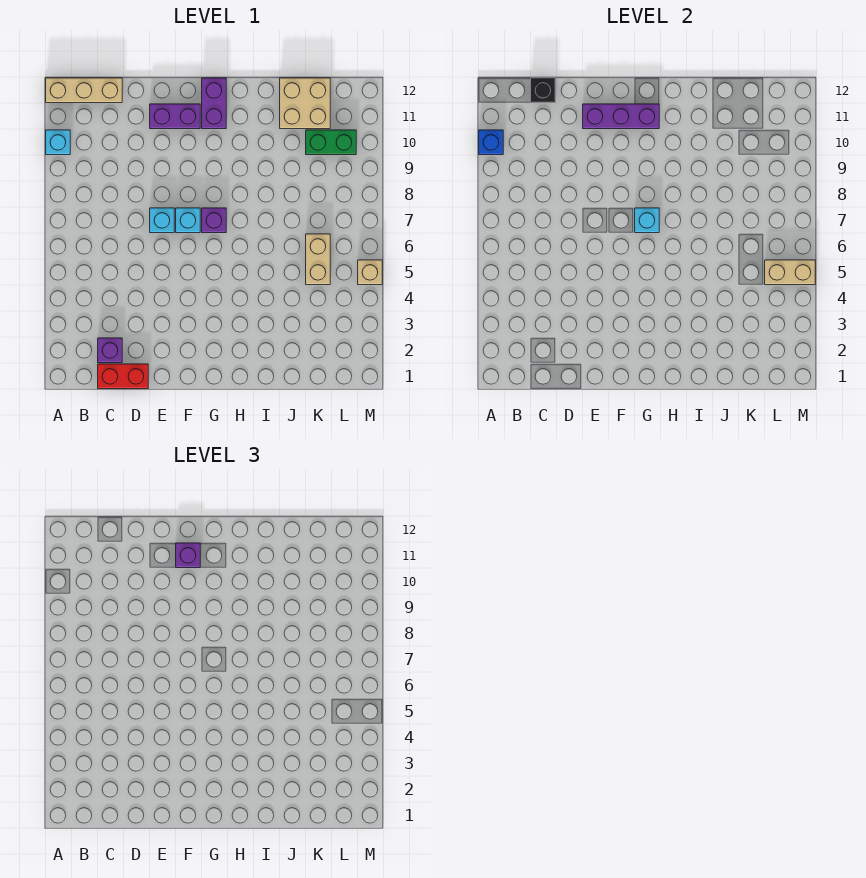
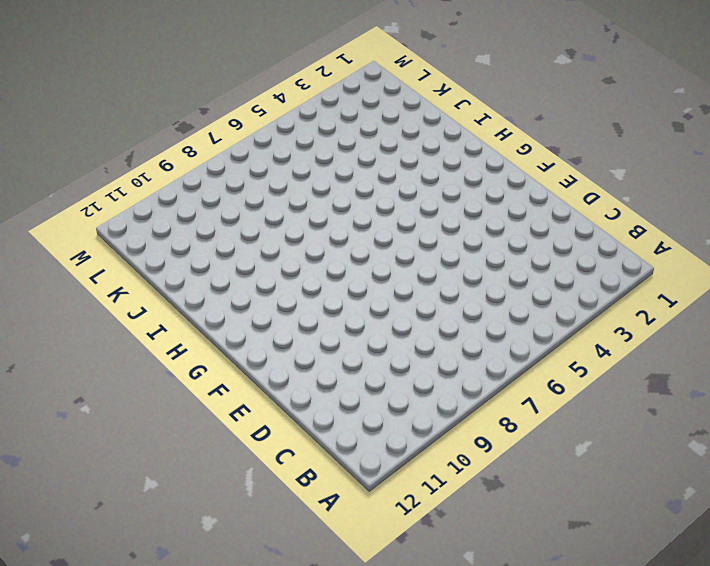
none -> cyan 1x1 brick [46,130,70,155]
none -> tan 1x3 brick [46,78,122,103]
none -> red 1x2 brick [98,364,148,389]

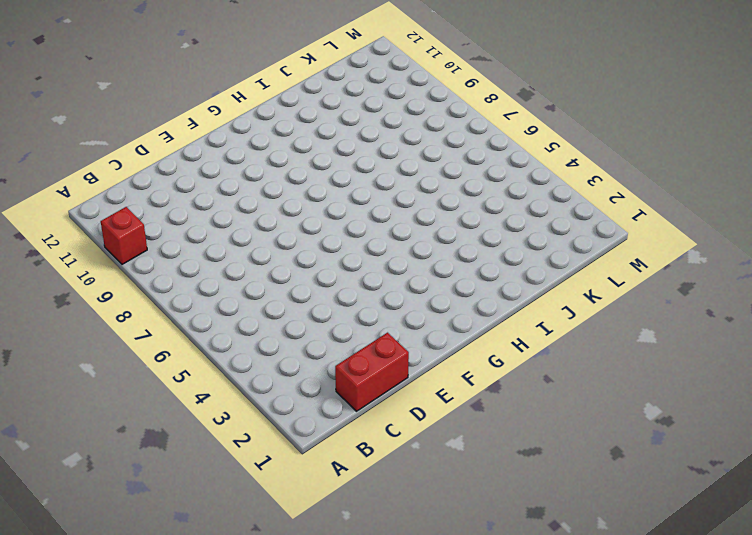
red 1x1 brick [101,207,147,264] -> cyan 1x1 brick [46,130,70,155]
none -> tan 1x3 brick [46,78,122,103]
none -> purple 1x1 brick [98,338,122,363]
none -> cyan 1x1 brick [150,208,174,233]

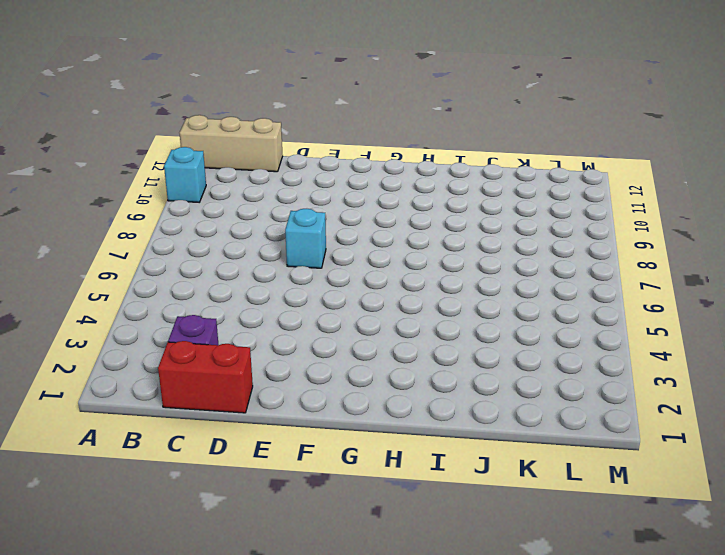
none -> purple 1x2 brick [150,104,200,129]
none -> cyan 1x1 brick [176,208,200,233]
none -> purple 1x1 brick [202,208,226,233]

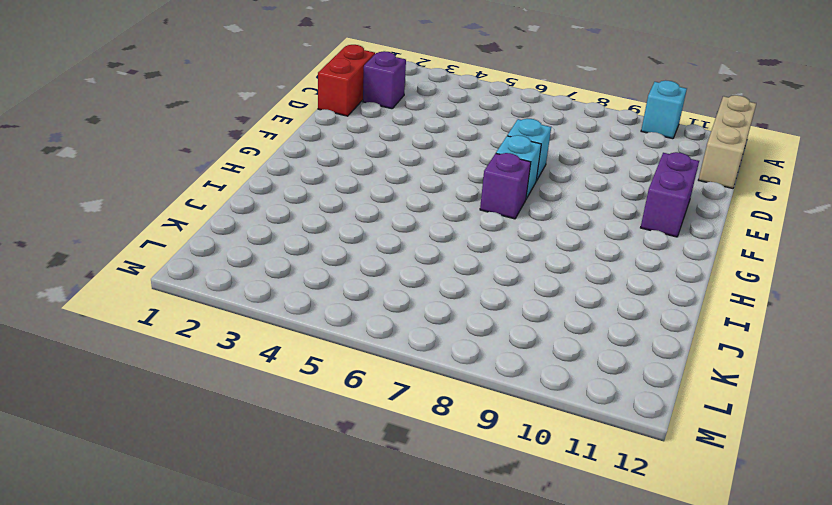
none -> purple 1x2 brick [202,78,226,129]
none -> tan 2x2 brick [280,78,330,129]
none -> tan 1x2 brick [306,234,330,285]

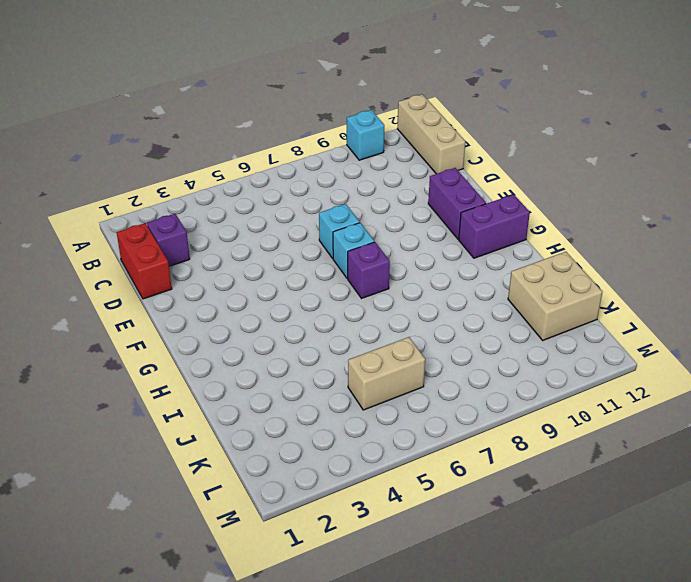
none -> green 1x2 brick [306,130,356,155]
none -> tan 1x1 brick [358,260,382,285]
none -> blue 1x1 brick [479,130,503,155]

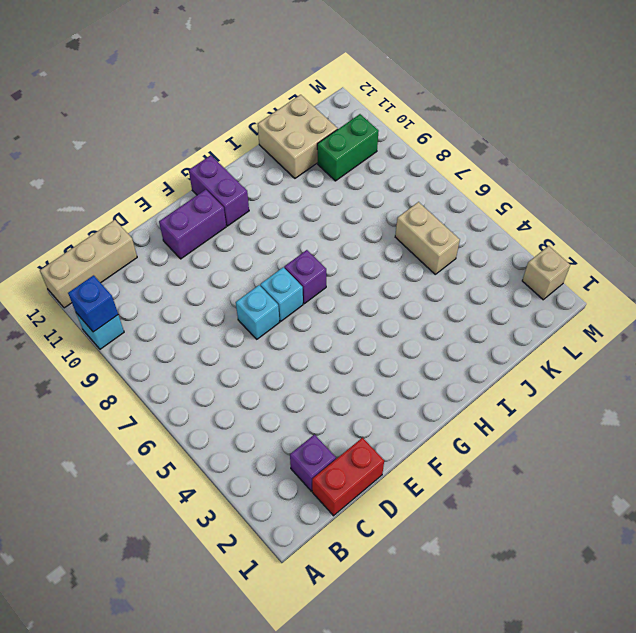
tan 1x1 brick [522,246,570,300] -> tan 1x1 brick moved to [358,260,382,285]
none -> black 1x1 brick [531,78,555,103]
none -> purple 1x3 brick [583,104,659,129]
none -> cyan 1x1 brick [635,208,659,233]

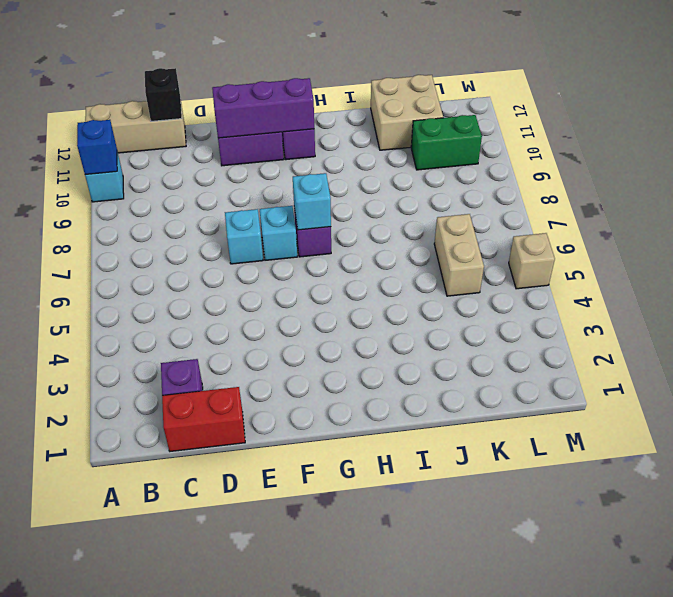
none -> tan 1x2 brick [765,260,815,285]
none -> purple 1x1 brick [176,543,200,568]

